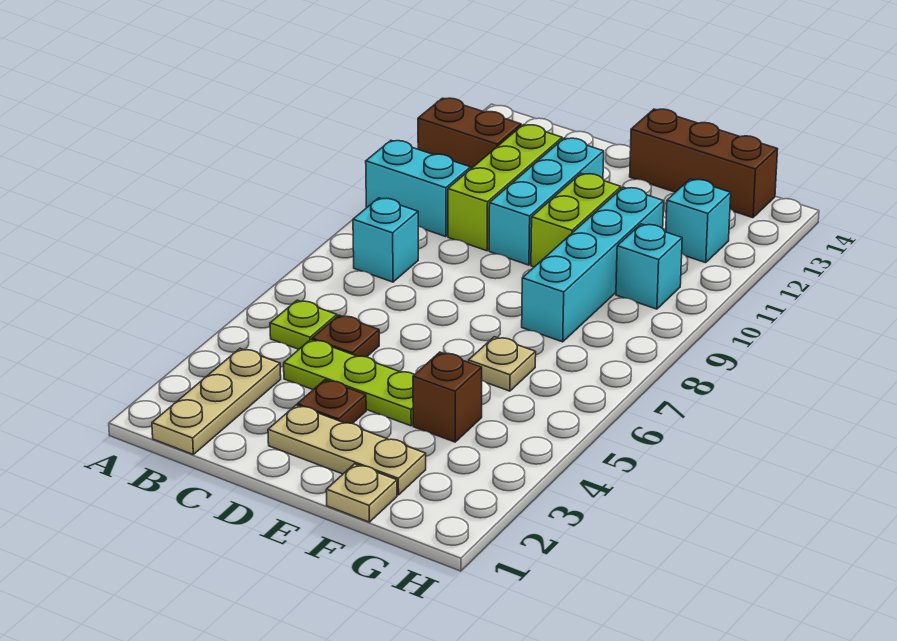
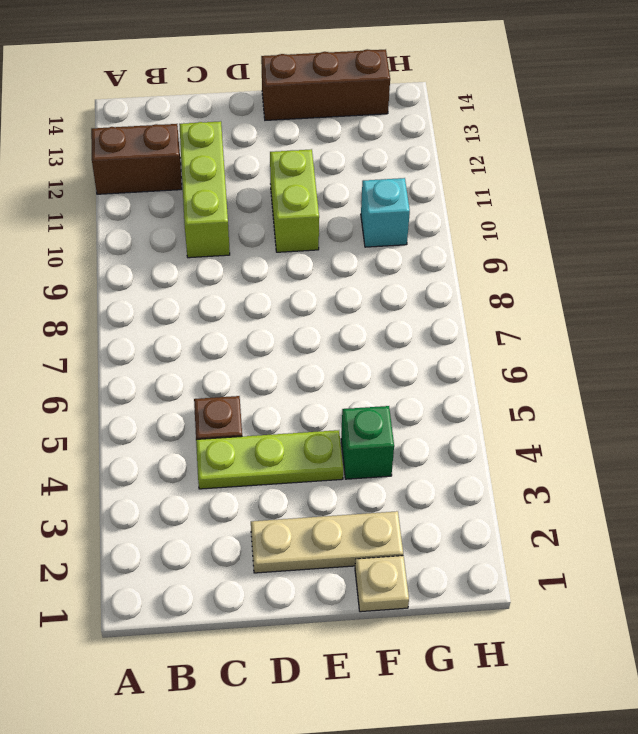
green 1x1 brick [341,406,394,479] -> brown 1x1 brick [413,352,482,442]
none -> cyan 1x2 brick [366,141,471,237]
none -> tan 1x3 plate [152,349,281,454]
none -> lime 1x1 plate [270,300,337,349]

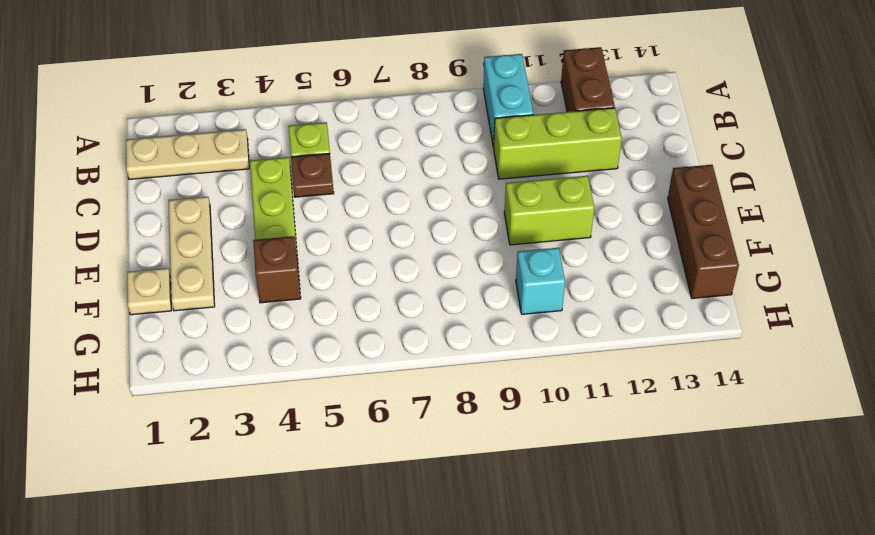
none -> cyan 1x1 brick [353,198,418,282]
none -> brown 1x1 plate [297,380,366,424]
none -> cyan 1x3 brick [489,138,604,265]

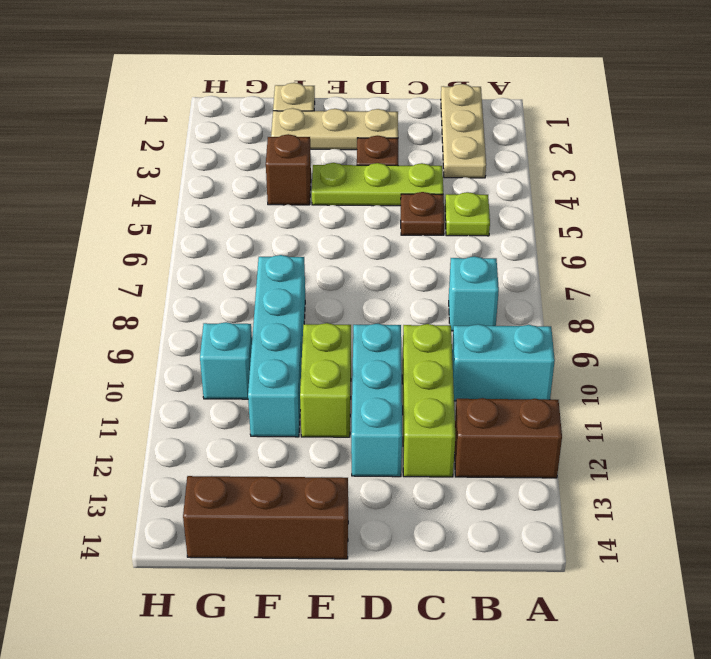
none -> tan 1x1 plate [469,337,536,391]
none -> cyan 1x1 brick [666,179,731,263]

